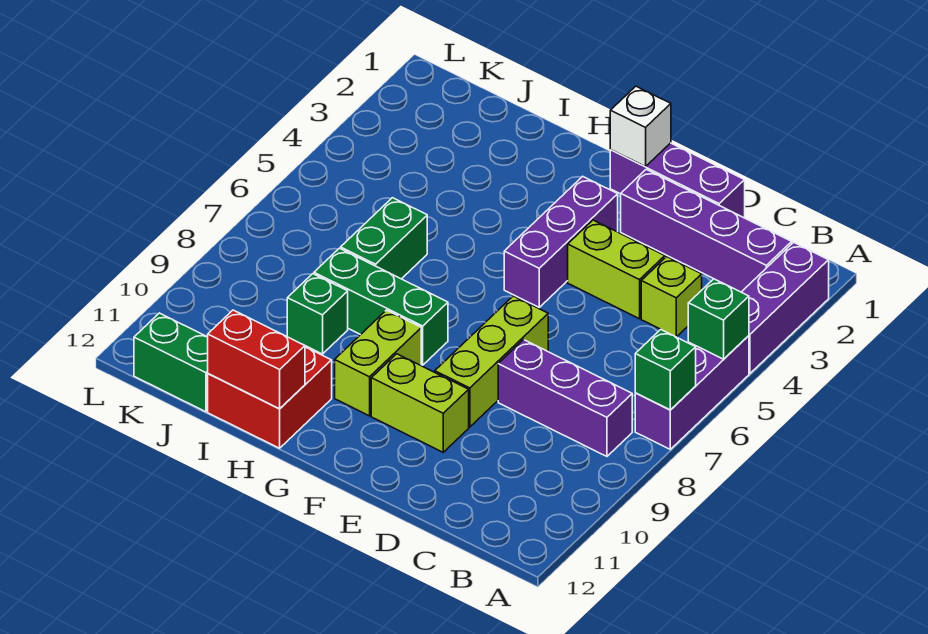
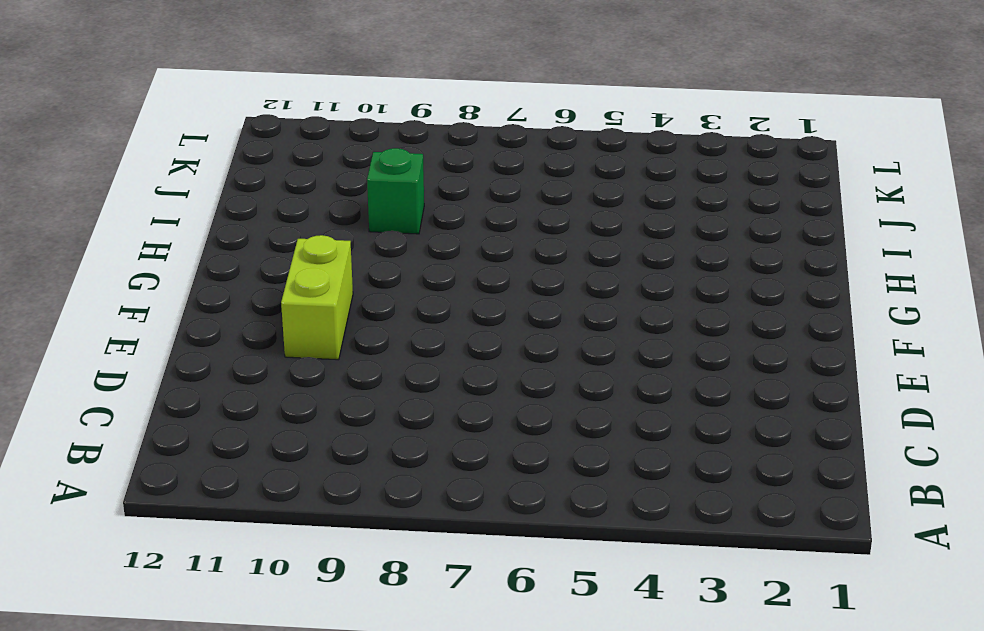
none -> purple 1x3 brick [742,242,829,373]
none -> purple 1x3 brick [635,336,749,449]
none -> purple 1x4 brick [621,169,792,292]

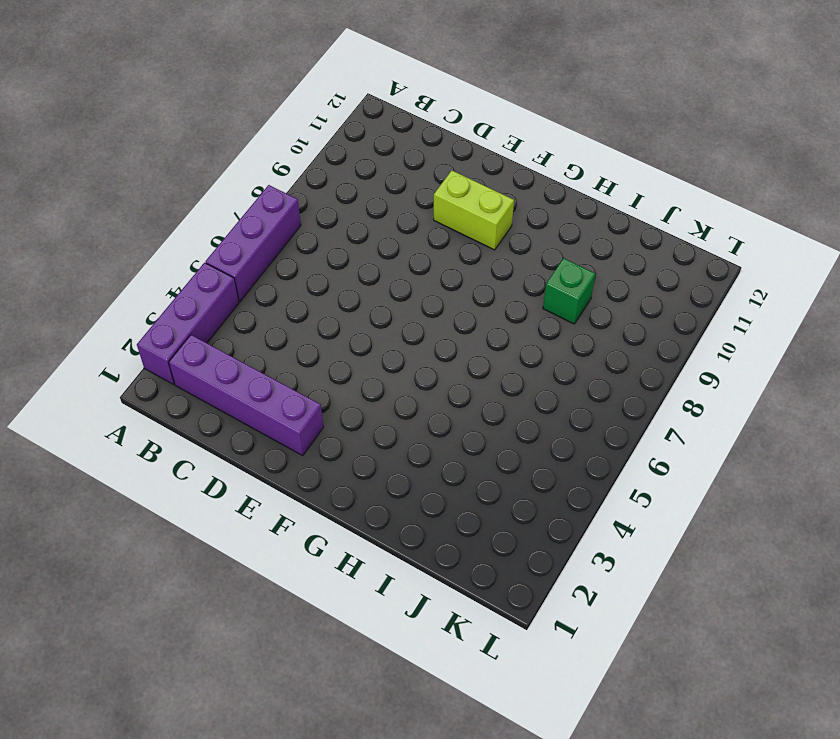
none -> purple 1x3 brick [498,340,632,456]
none -> lime 1x1 brick [641,257,702,337]
none -> purple 1x3 brick [610,143,745,218]

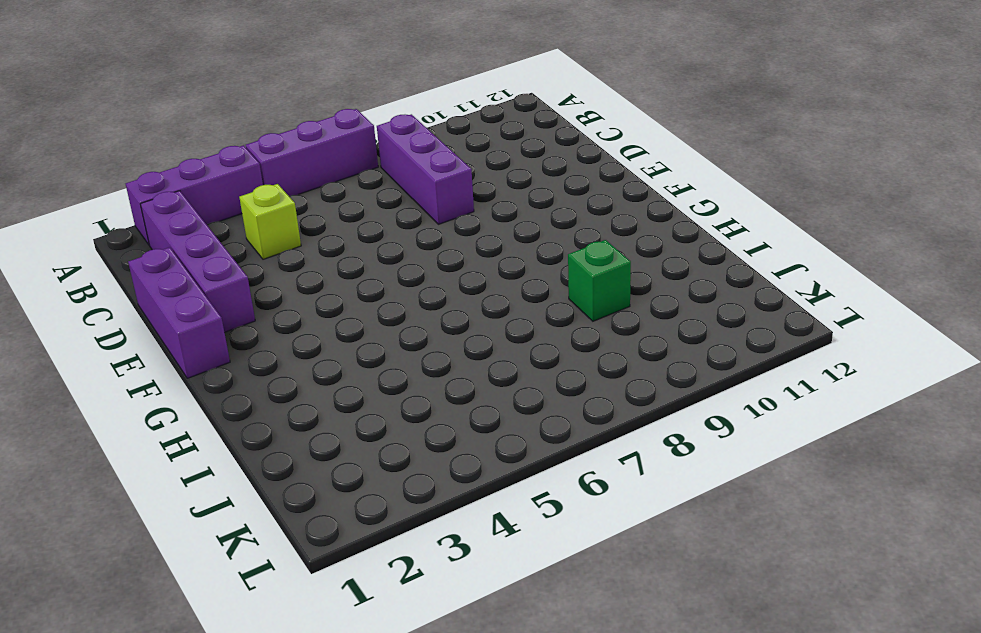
none -> lime 1x2 brick [568,220,665,319]
none -> lime 1x3 brick [435,296,548,427]
none -> lime 1x2 brick [371,354,469,452]

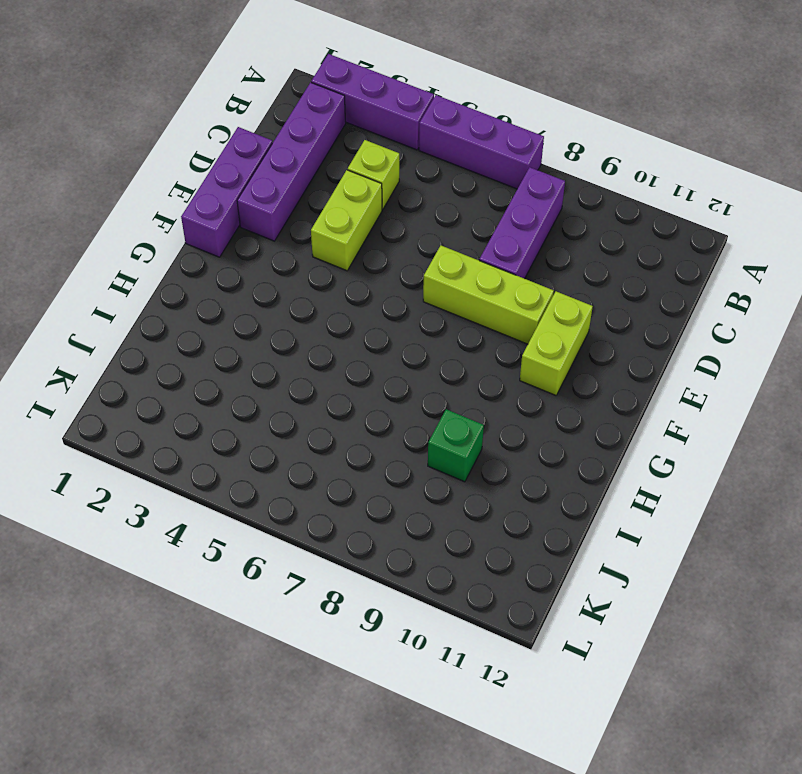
none -> purple 1x3 brick [504,176,618,307]
none -> green 1x3 brick [314,248,448,365]
none -> lime 1x2 brick [335,310,421,416]

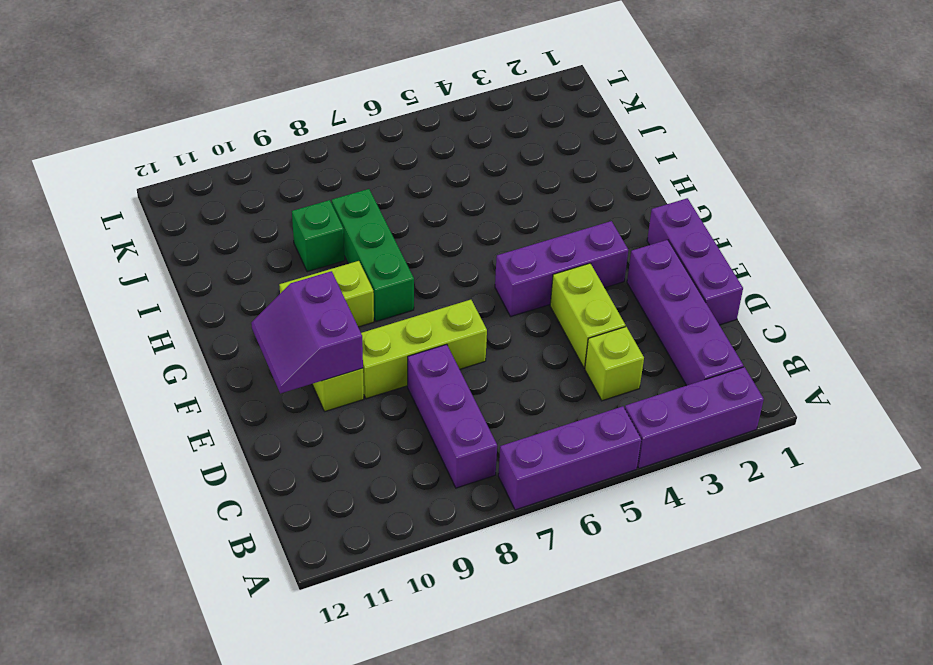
purple 2x2 slope [251,271,363,394] -> none
none -> red 2x2 brick [208,347,332,448]
none -> green 1x2 brick [341,198,427,279]
none -> green 1x2 brick [134,313,208,412]

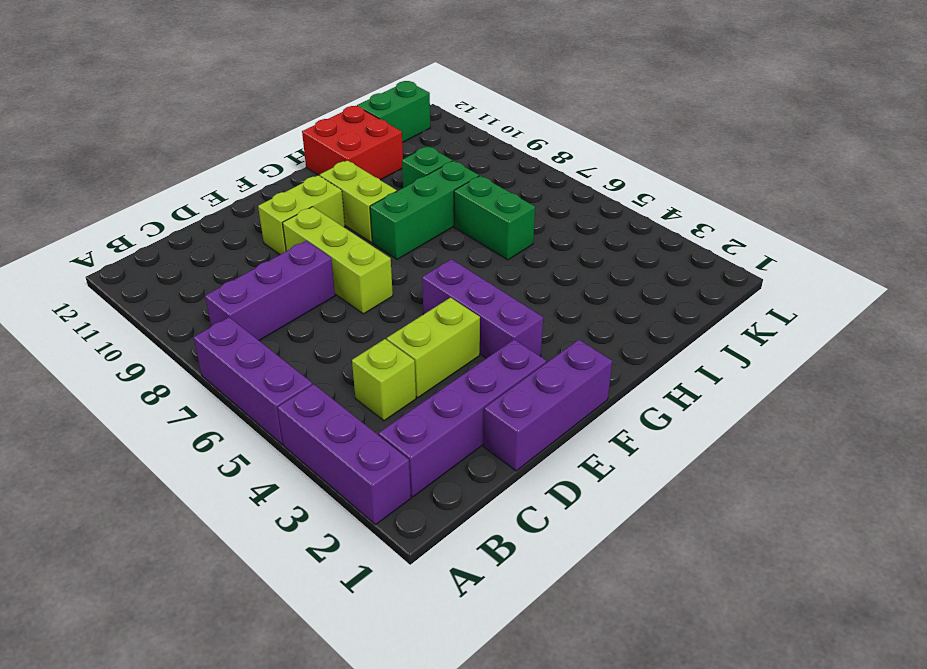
none -> green 1x1 brick [688,279,749,359]
none -> green 1x1 brick [635,330,696,410]
none -> white 1x1 brick [610,86,671,167]

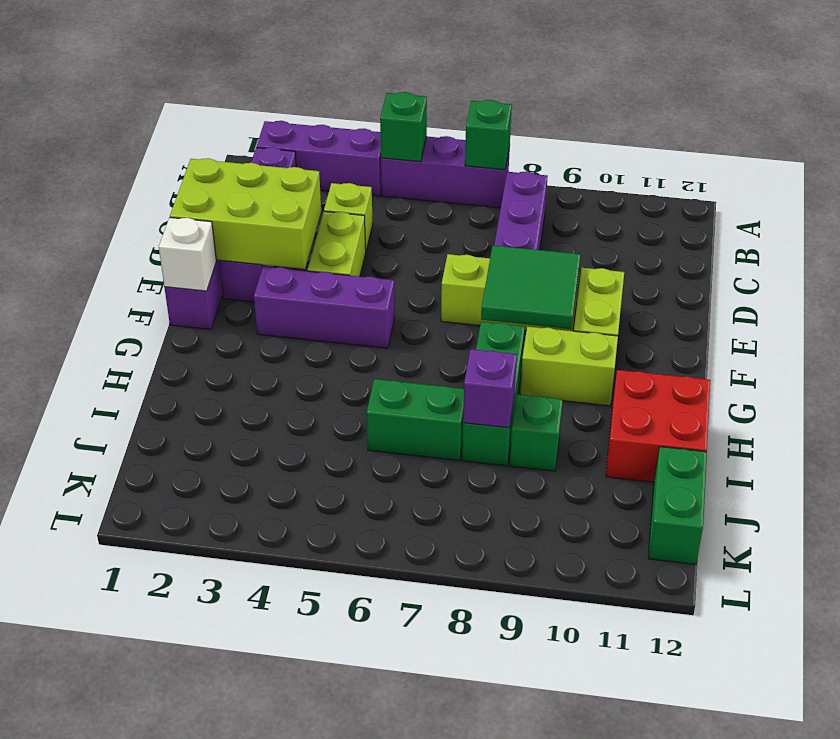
lime 2x3 brick [170,158,321,269] -> none
green 2x2 tile [481,245,580,329] -> none
purple 1x1 brick [463,349,517,428] -> none
none -> red 1x2 brick [208,310,305,409]

